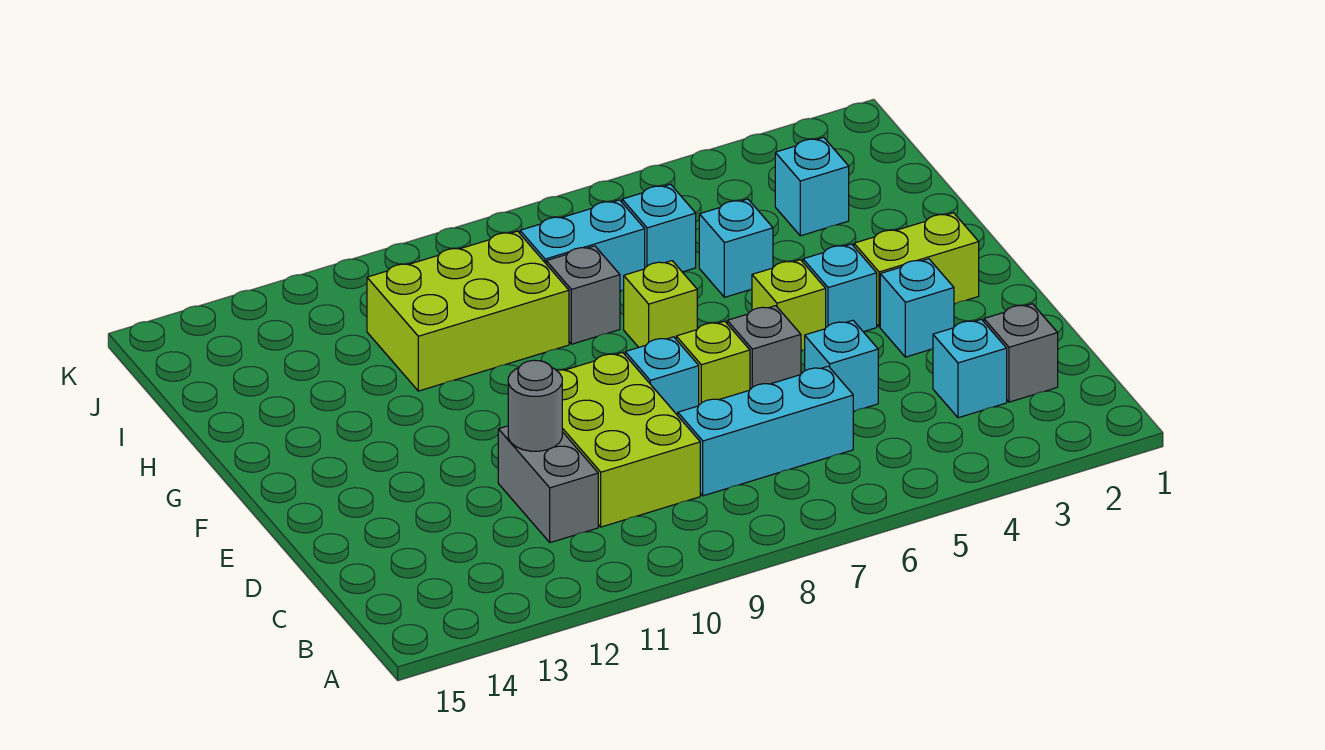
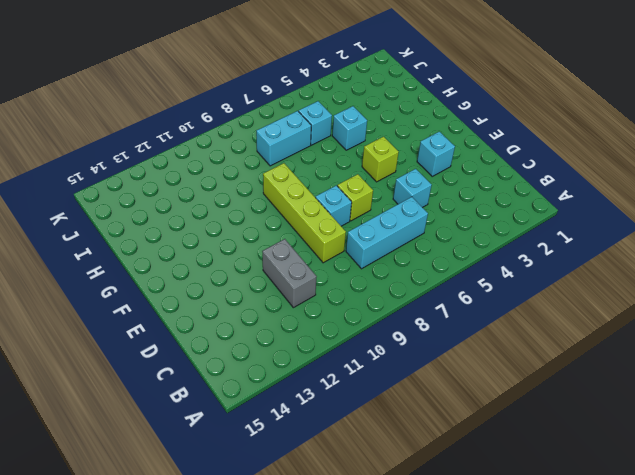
lime 1x4 brick [263,163,346,263] -> lime 2x3 brick [556,352,700,527]
none -> grey 1x1 brick [984,304,1058,402]
none -> cyan 1x1 brick [933,319,1007,418]
none -> grey 1x1 brick [727,306,801,389]

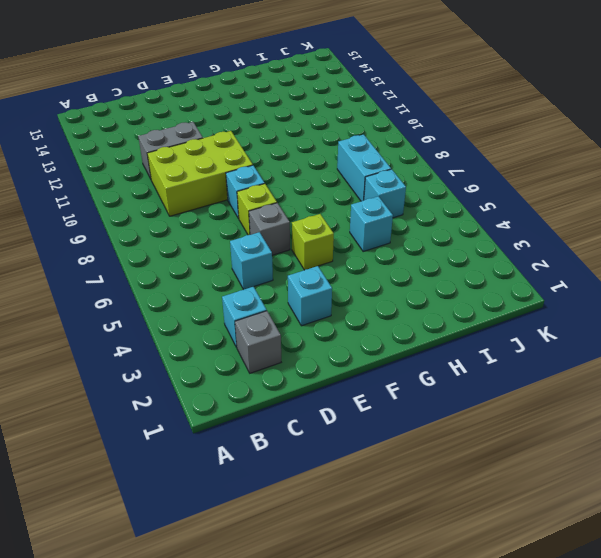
none -> cyan 1x3 brick [678,366,853,496]
none -> lime 1x2 brick [854,213,979,327]
none -> cyan 1x1 brick [803,244,877,332]

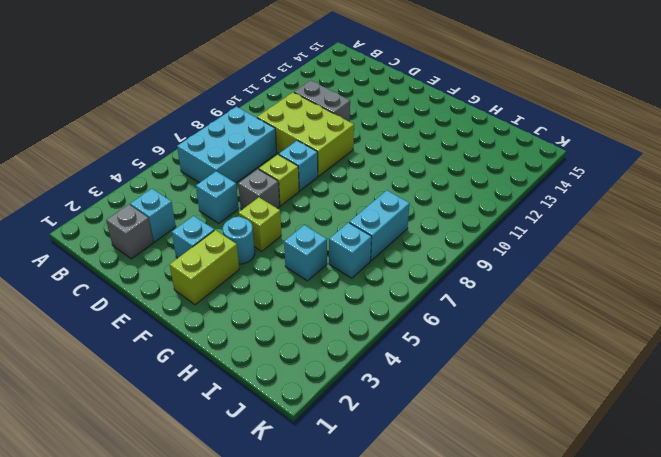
cyan 2x3 brick [177,107,277,183] -> cyan 1x3 brick [678,366,853,496]
cyan 1x1 round brick [223,217,255,264] -> cyan 1x1 brick [803,244,877,332]
none -> lime 1x1 brick [624,261,697,347]
none -> grey 1x1 brick [546,246,620,344]
none -> lime 2x3 brick [367,231,569,391]

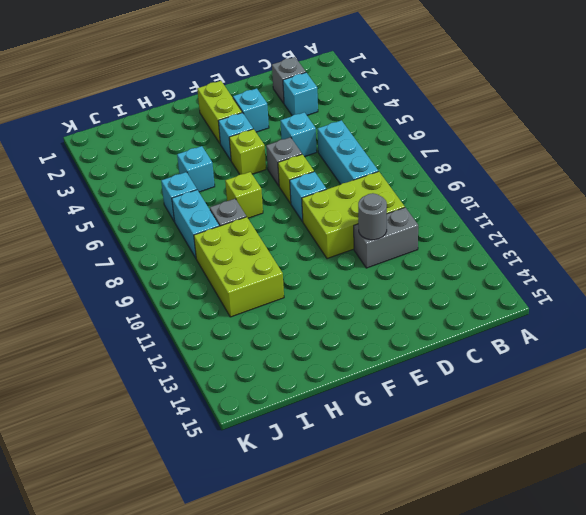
none -> cyan 1x1 brick [775,137,849,236]

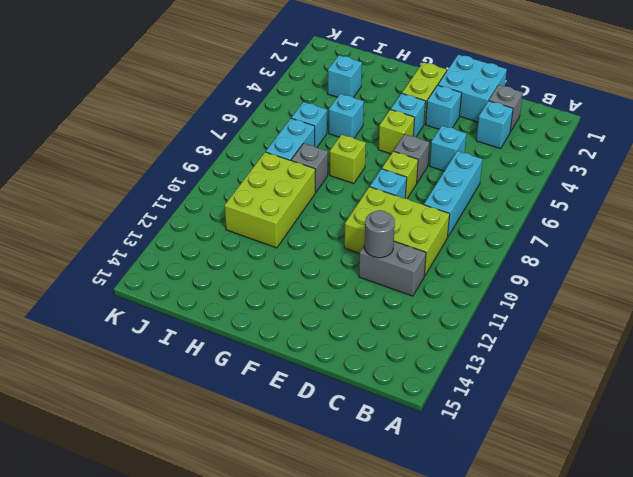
cyan 2x2 brick [438,55,507,122] -> none

